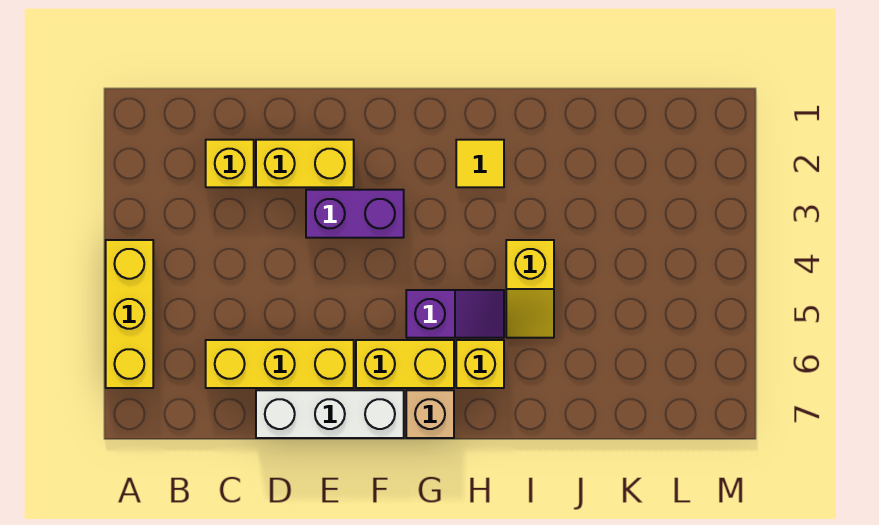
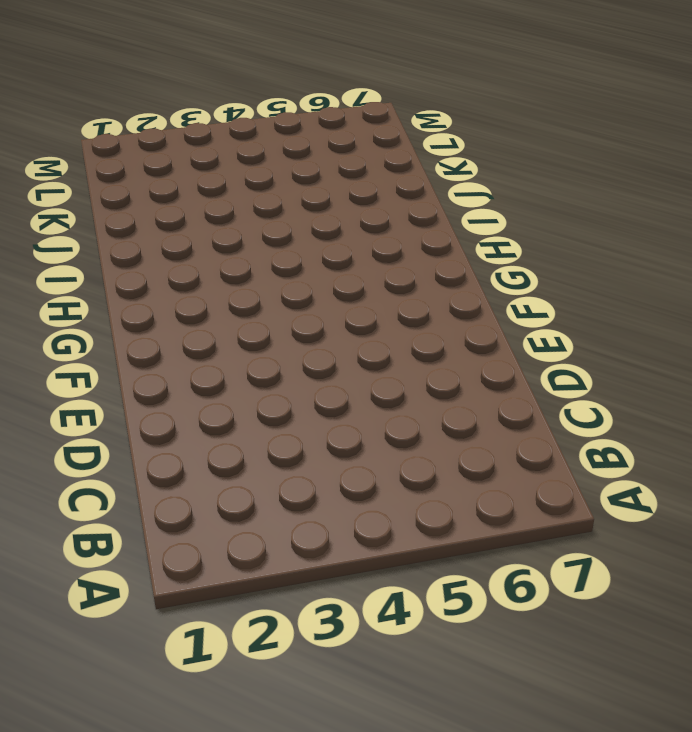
none -> yellow 1x3 brick [106,240,153,388]
none -> yellow 1x1 brick [206,140,254,187]
none -> yellow 1x3 brick [206,340,354,388]

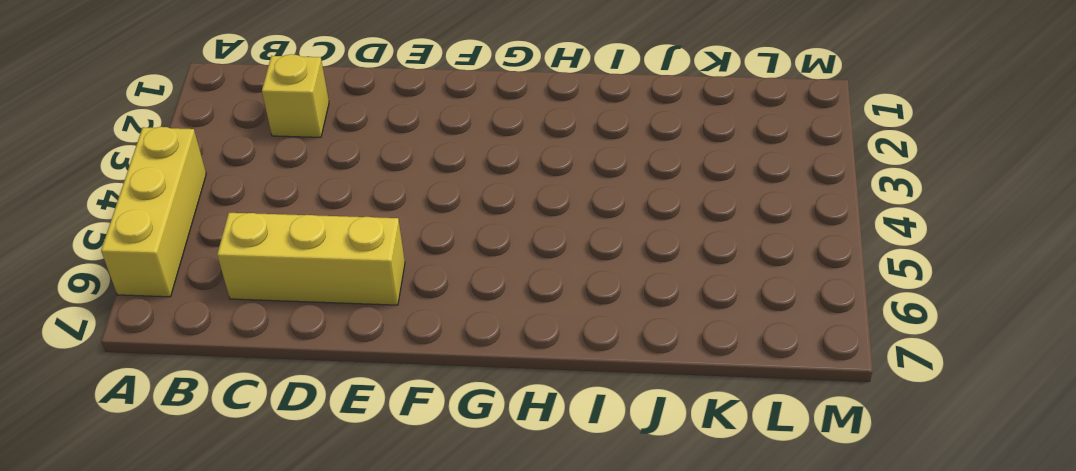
none -> yellow 1x2 brick [256,140,354,187]
none -> white 1x3 brick [256,390,404,438]
none -> purple 1x2 brick [306,190,404,238]

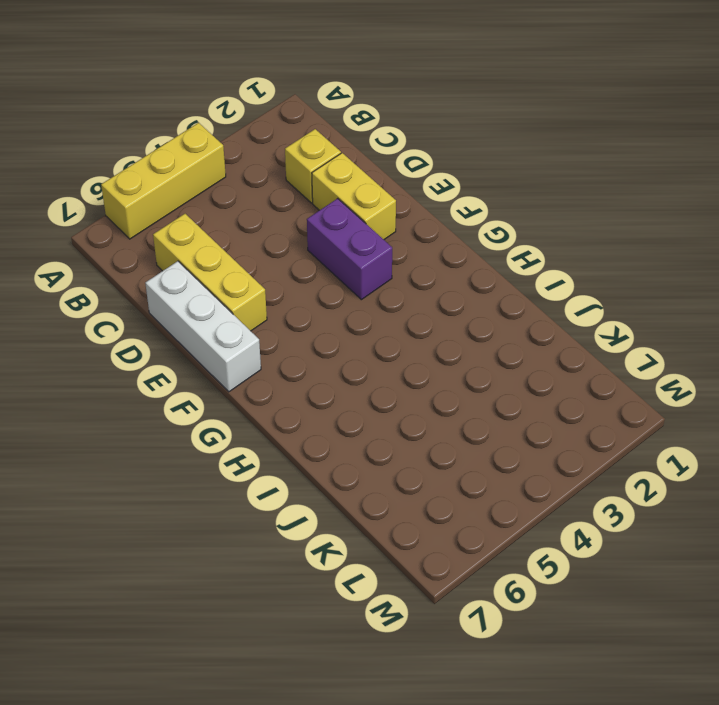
none -> yellow 1x2 brick [356,340,454,388]
none -> purple 1x2 slope [406,290,504,338]
none -> tan 1x1 brick [406,390,454,438]

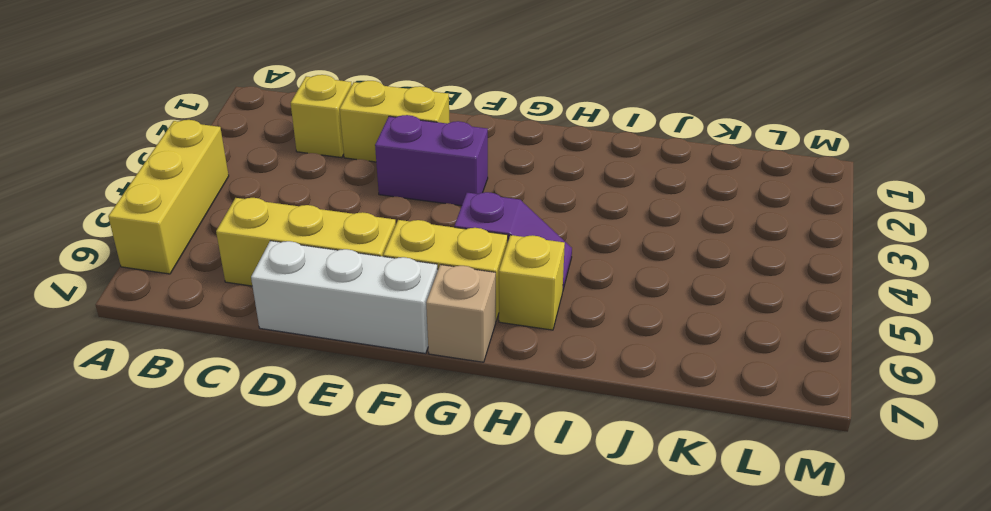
none -> yellow 1x1 tile [456,140,504,187]
none -> yellow 1x2 slope [506,240,554,338]

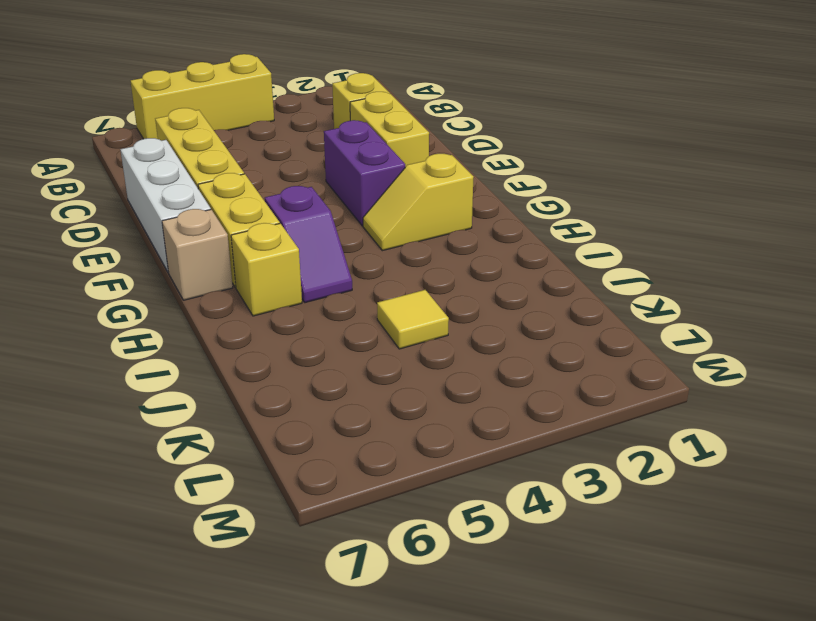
yellow 1x2 slope [363,154,474,251] -> yellow 1x2 slope moved to [506,240,554,338]
yellow 1x1 tile [377,290,449,349] -> yellow 1x1 tile moved to [456,140,504,187]

